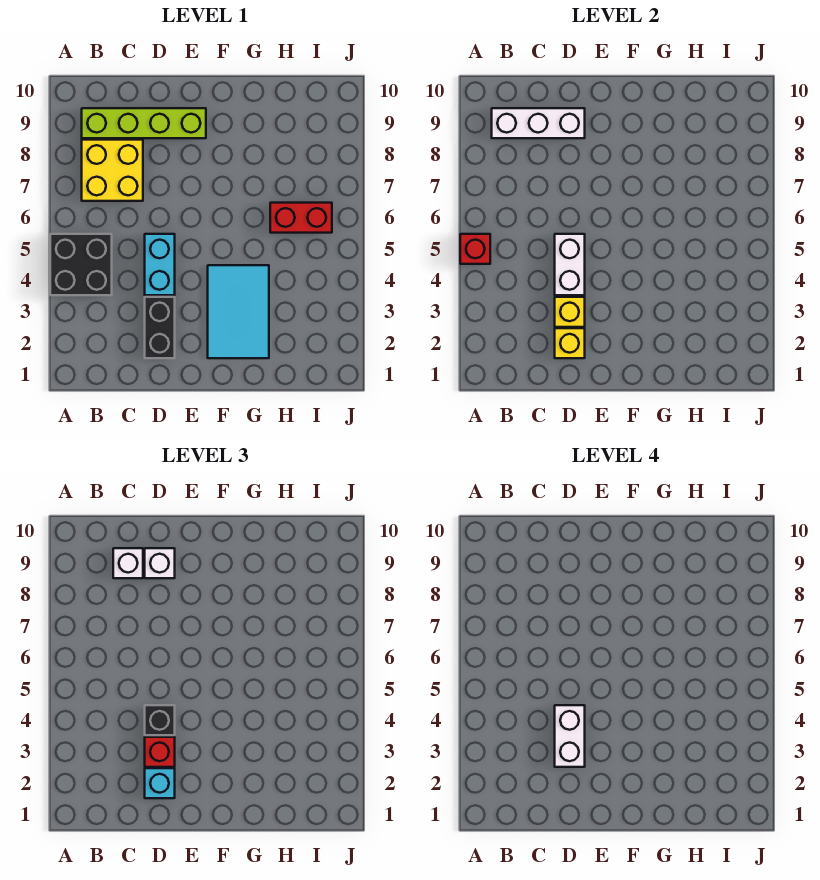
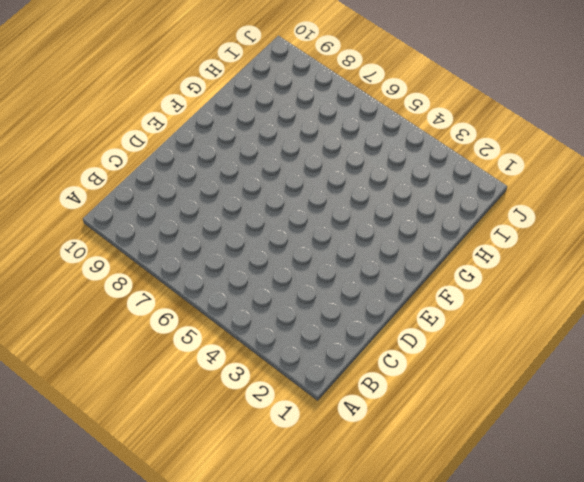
none -> black 2x2 brick [50,234,112,295]
none -> yellow 2x2 brick [82,140,143,201]
none -> lime 1x4 brick [82,108,206,138]

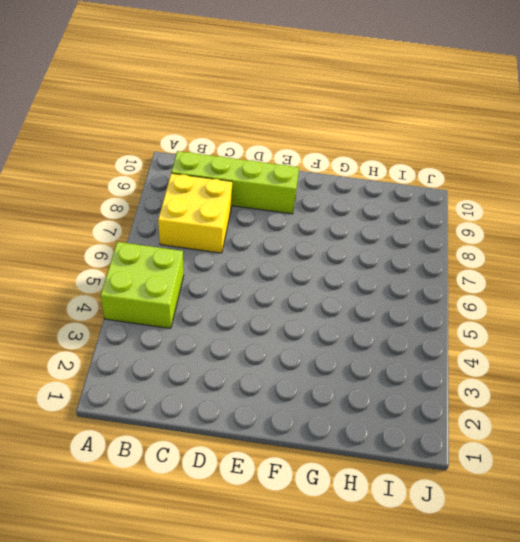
lime 2x2 brick [101,242,184,328] -> black 2x2 brick [50,234,112,295]
none -> black 1x2 brick [145,297,175,358]
none -> cyan 1x2 brick [145,234,175,295]
none -> cyan 2x3 tile [208,265,269,358]

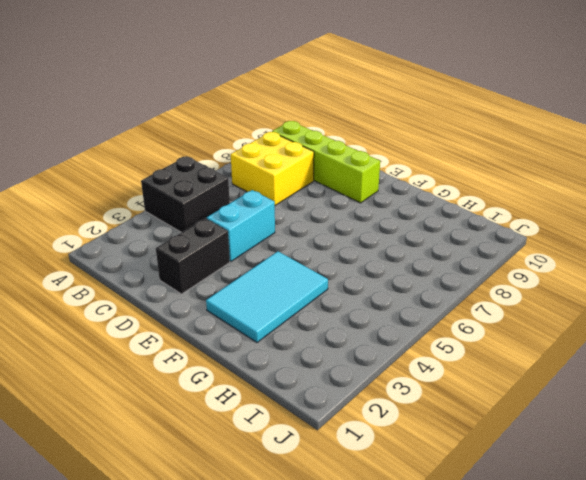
none -> red 1x2 brick [270,203,332,233]
none -> red 1x1 brick [460,234,490,264]
none -> white 1x3 brick [492,108,585,138]

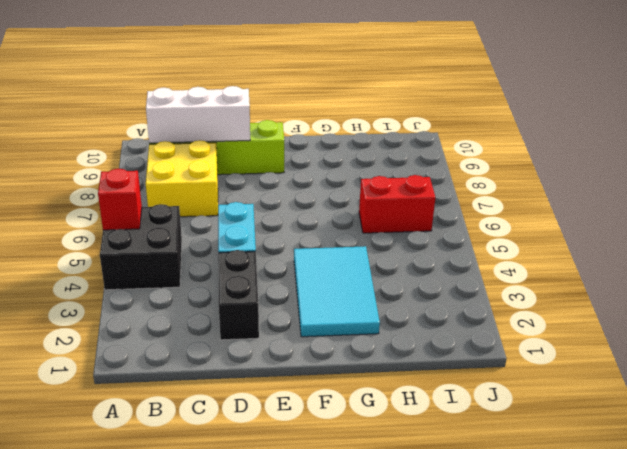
none -> yellow 1x1 brick [555,328,585,358]
none -> yellow 1x1 brick [555,297,585,327]
none -> white 1x2 brick [555,234,585,295]

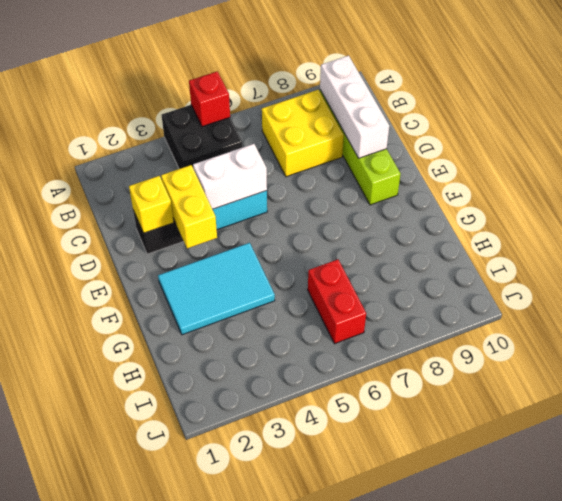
yellow 1x2 brick [161,165,217,248] -> yellow 1x1 brick [555,297,585,327]
none -> white 1x1 brick [113,548,143,578]
none -> cyan 1x1 brick [145,768,175,798]
none -> red 1x1 brick [145,737,175,767]

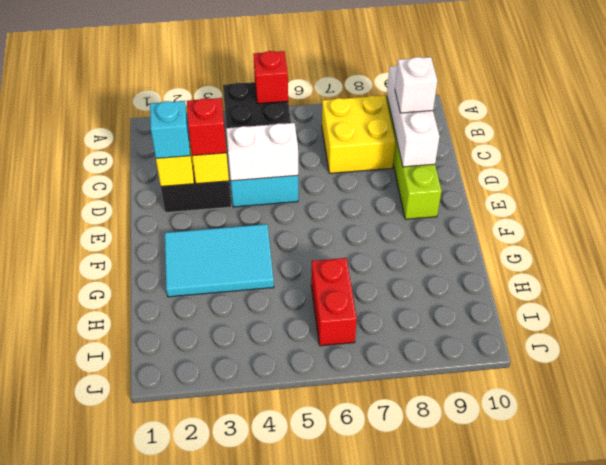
none -> black 1x1 brick [145,705,175,735]
none -> white 1x1 brick [145,548,175,578]
none -> white 1x2 brick [555,705,585,767]

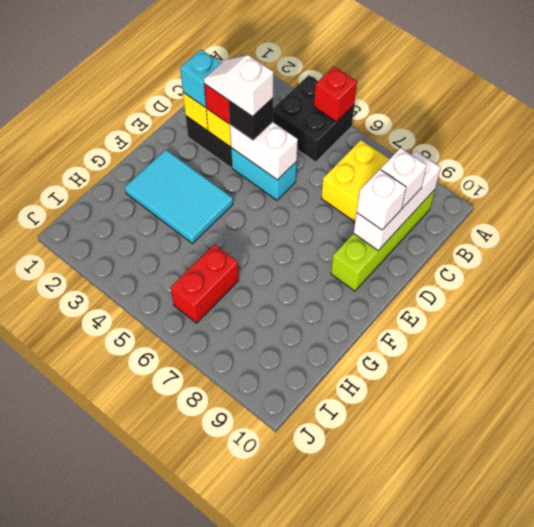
white 1x2 slope [204,55,273,117] -> white 1x2 brick [555,705,585,767]

